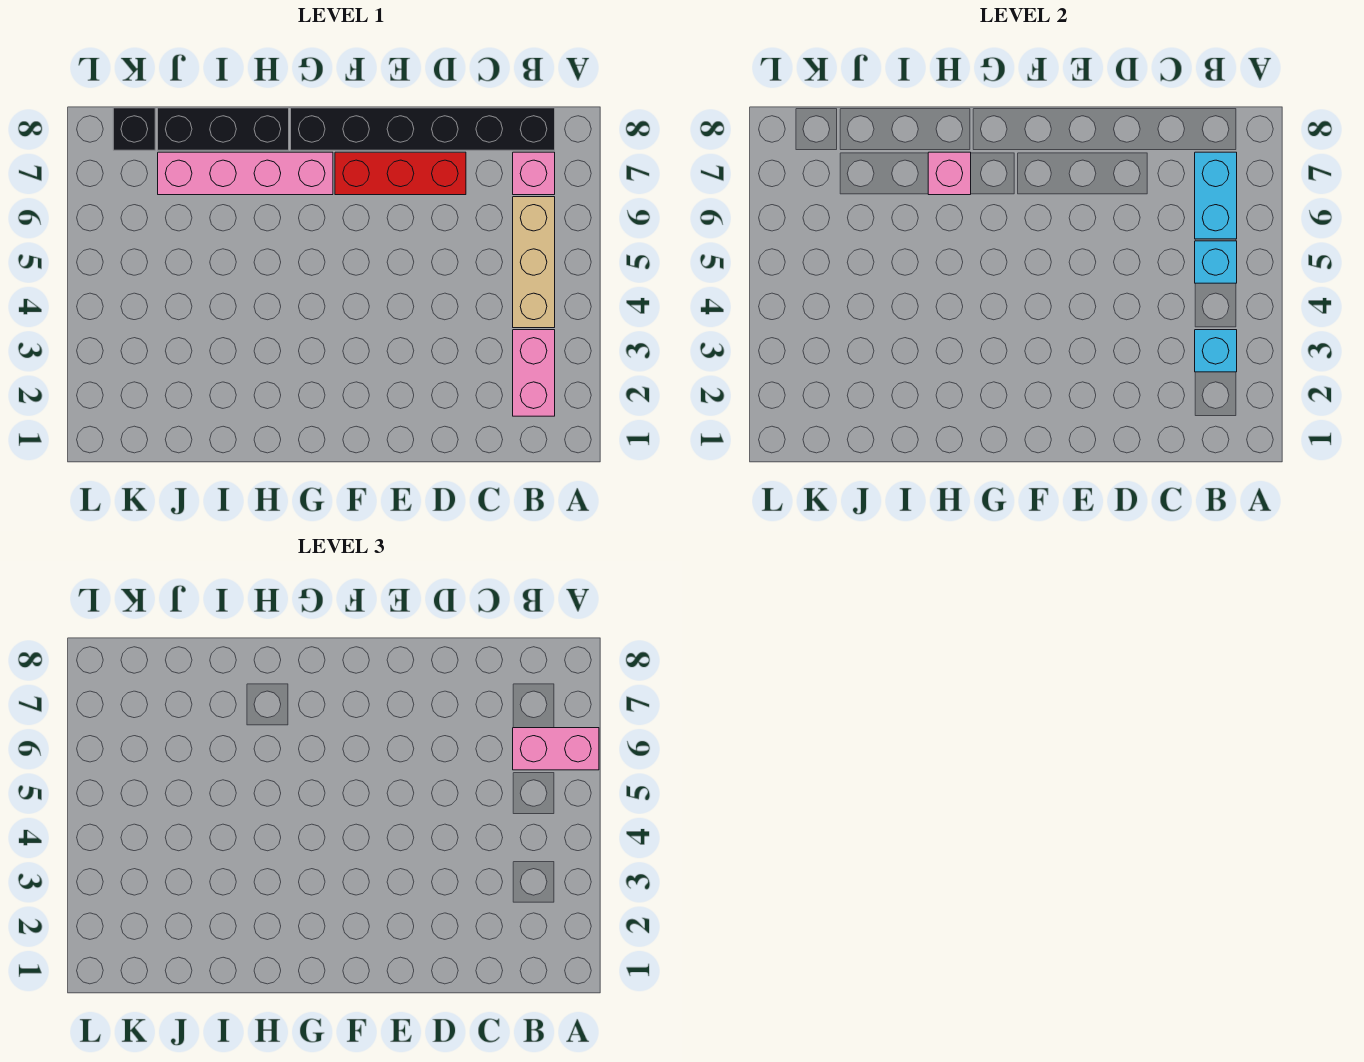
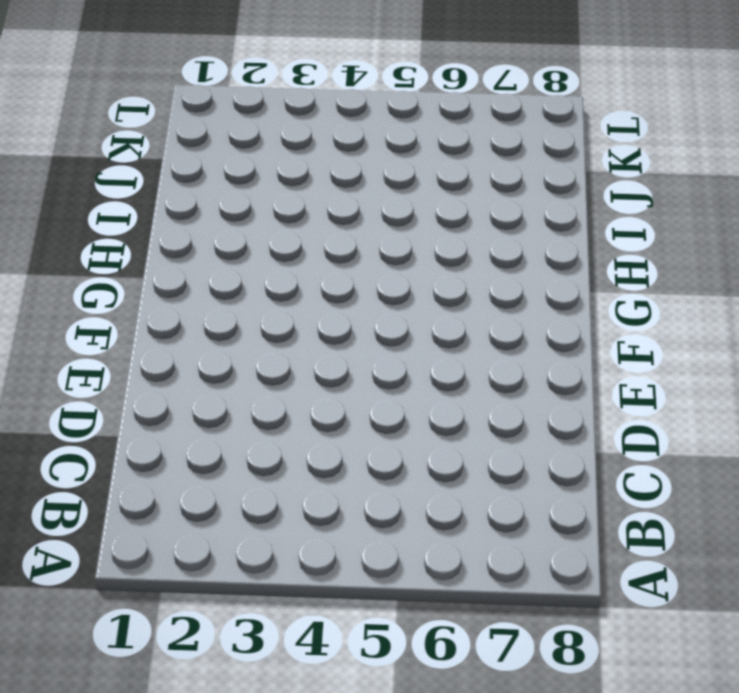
none -> pink 1x2 brick [513,330,555,416]
none -> tan 1x3 brick [513,197,555,328]
none -> pink 1x1 brick [513,152,555,195]

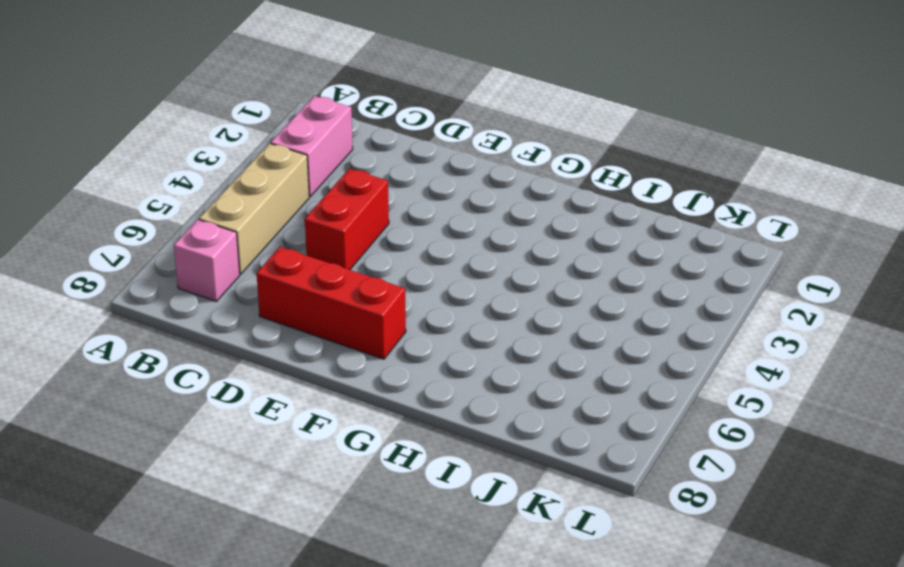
red 1x2 brick [305,169,389,270] -> none
none -> black 1x6 brick [291,108,555,150]
none -> pink 1x4 brick [158,152,333,195]
none -> black 1x3 brick [158,108,289,150]

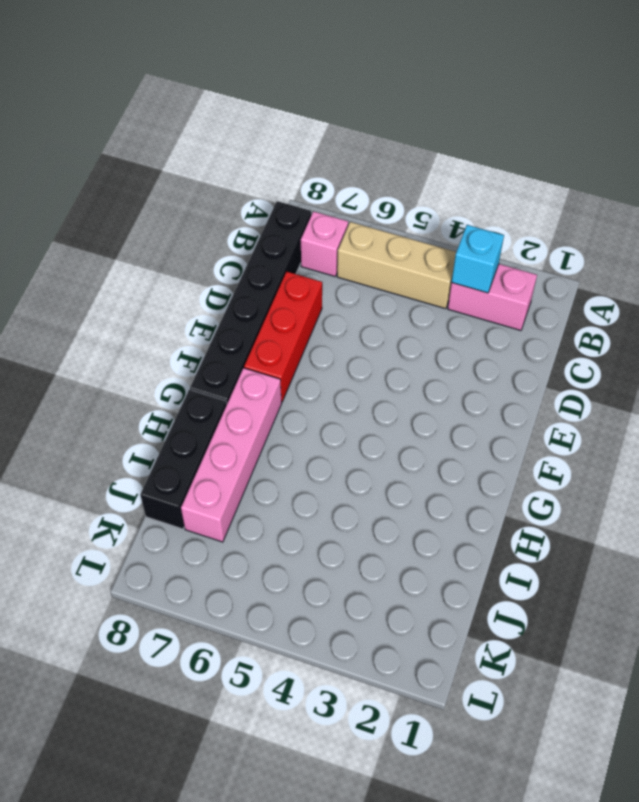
none -> black 1x1 brick [113,108,155,150]
none -> cyan 1x1 brick [1195,241,1237,283]
none -> cyan 1x2 brick [1195,152,1237,239]

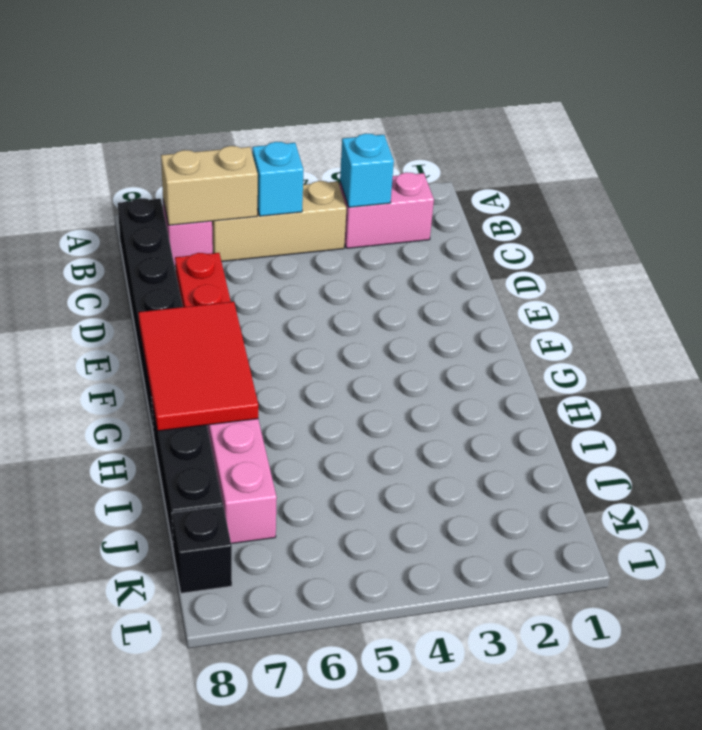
tan 1x2 brick [161,146,258,225] -> cyan 1x2 brick [1195,152,1237,239]
red 2x3 tile [138,302,258,431] -> pink 1x1 brick [928,152,971,195]
none -> pink 1x2 brick [513,728,599,770]

